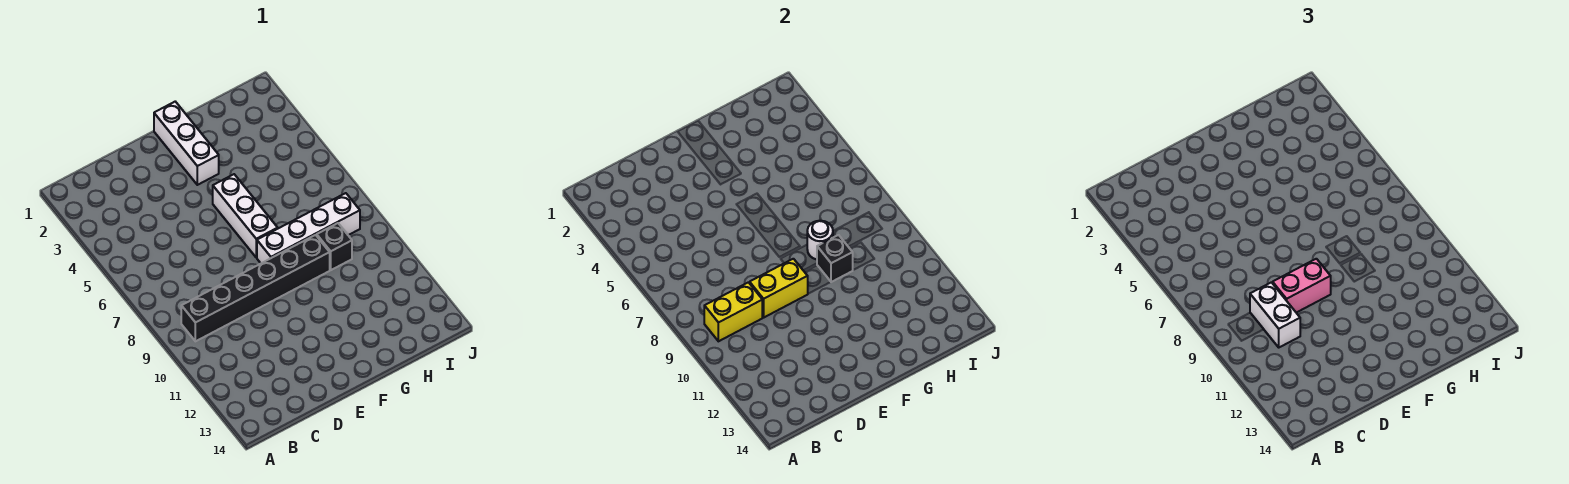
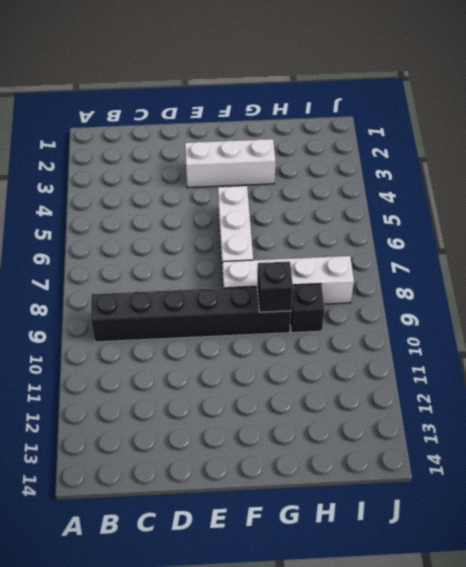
white 1x3 brick [185,139,275,188] -> white 1x3 brick turned to [154,102,219,185]
none -> yellow 1x2 brick [704,282,762,341]
none -> yellow 1x2 brick [750,259,808,318]

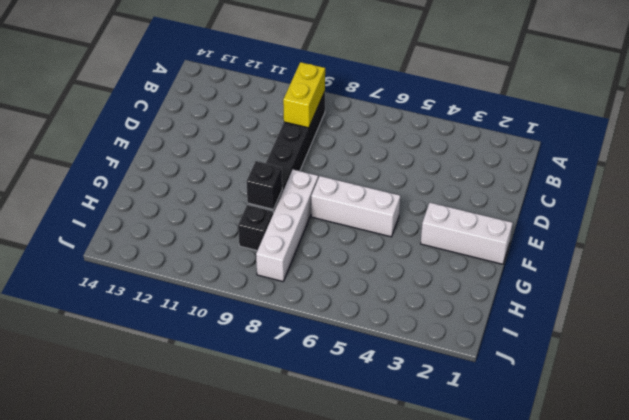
none -> yellow 1x2 brick [750,259,808,318]
none -> white 1x1 round brick [807,221,833,259]

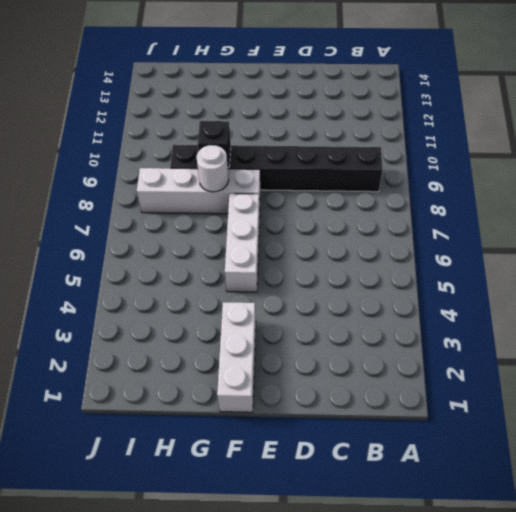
none -> yellow 1x2 brick [704,282,762,341]
none -> yellow 1x2 brick [750,259,808,318]

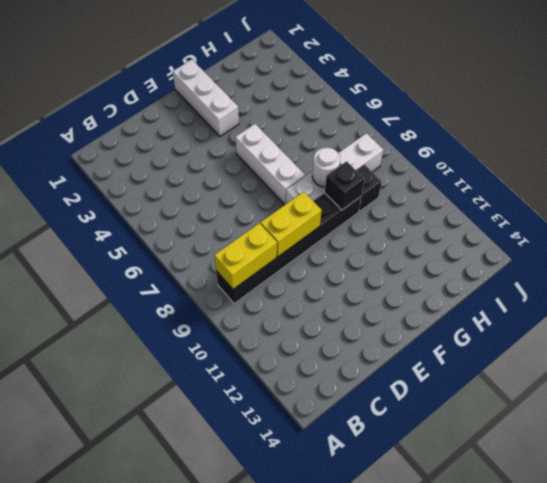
none -> white 1x2 brick [1250,282,1300,347]
none -> pink 1x2 brick [1273,259,1331,313]

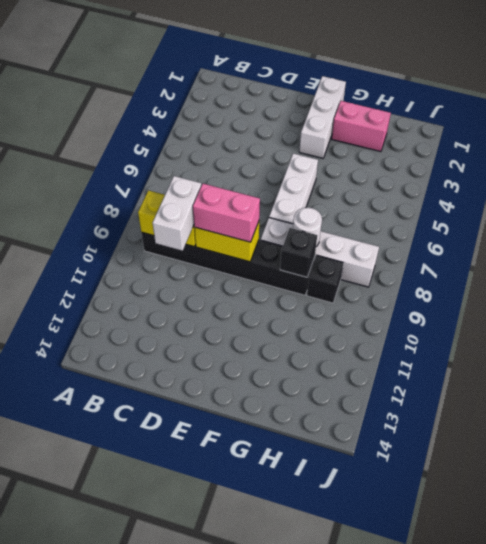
pink 1x2 brick [332,101,391,152] -> none

